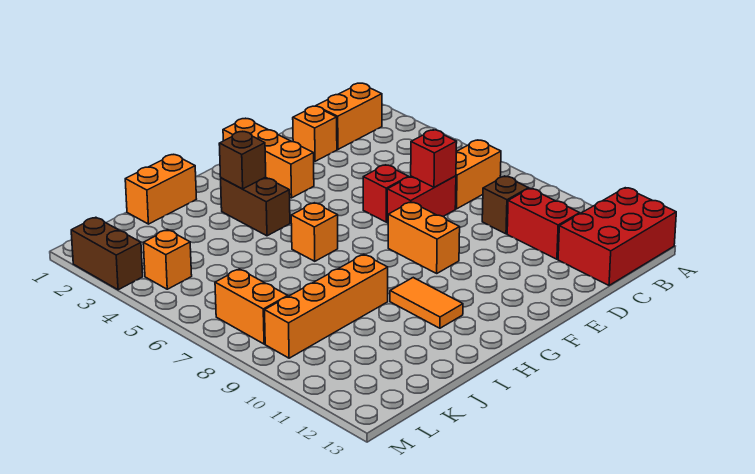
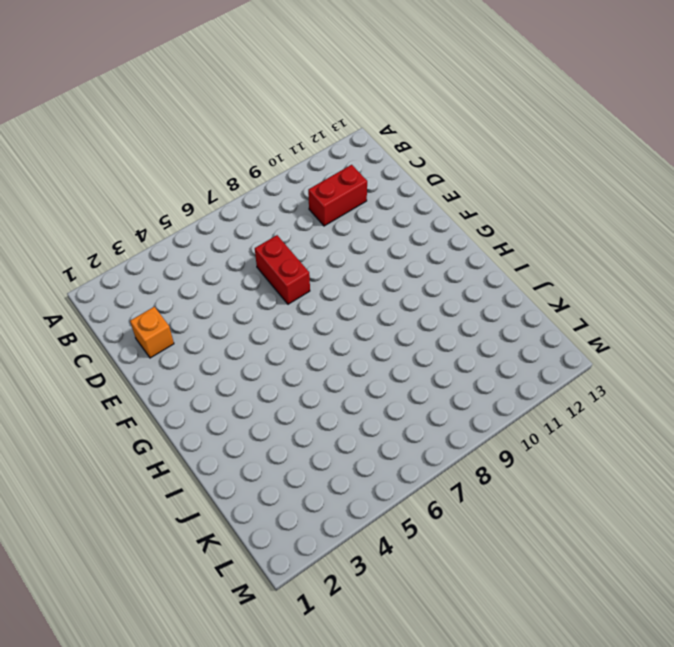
none -> red 2x3 brick [558,188,676,285]
none -> orange 1x2 brick [316,83,382,149]
none -> orange 1x2 brick [455,140,501,209]

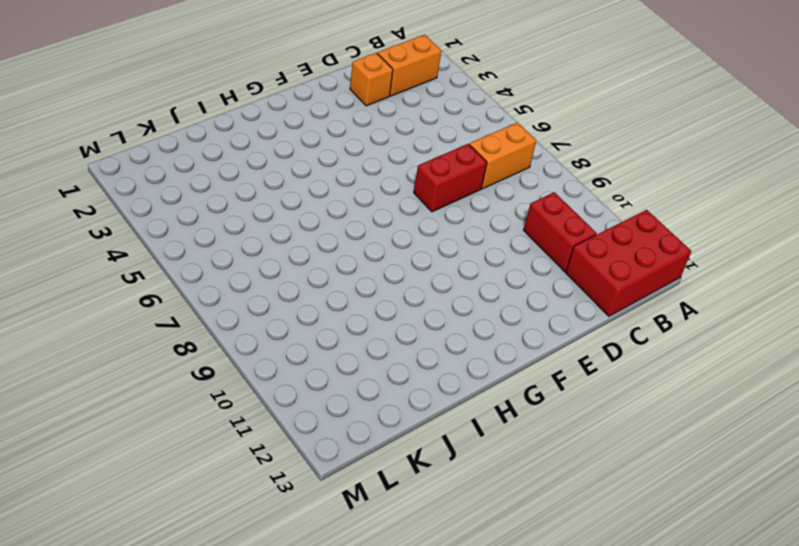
none -> brown 1x1 brick [482,176,529,234]
none -> red 1x1 brick [363,165,408,222]
none -> orange 1x3 brick [223,118,314,198]

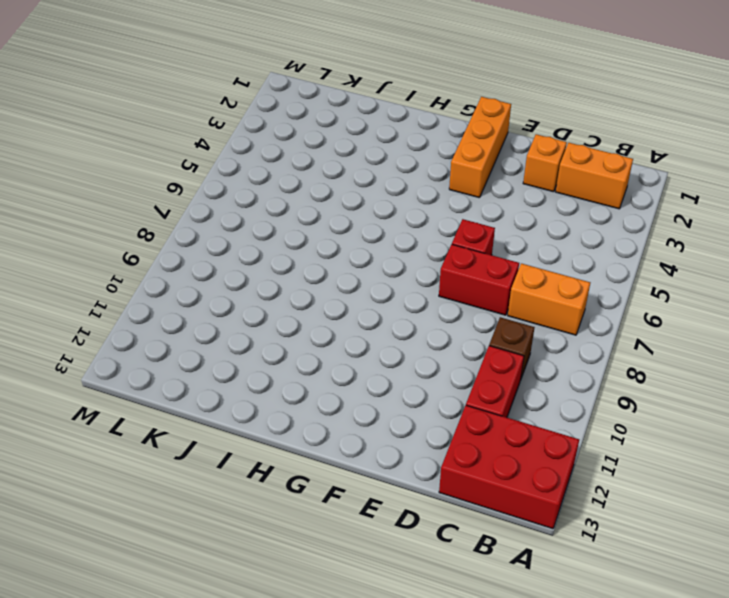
none -> orange 1x2 brick [388,202,460,273]
none -> brown 1x2 brick [221,177,290,236]
none -> orange 1x1 brick [291,203,338,261]

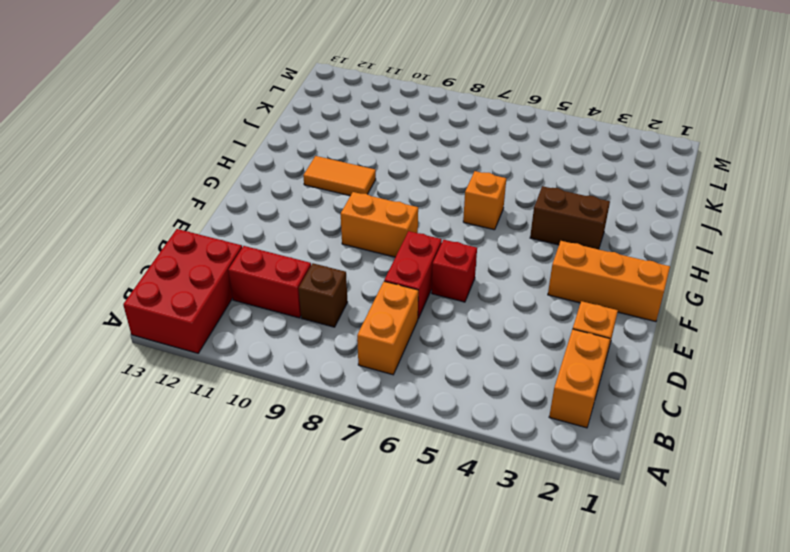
none -> orange 1x2 brick [125,155,196,224]
none -> orange 1x4 brick [265,255,388,358]
none -> orange 1x1 brick [143,230,192,289]

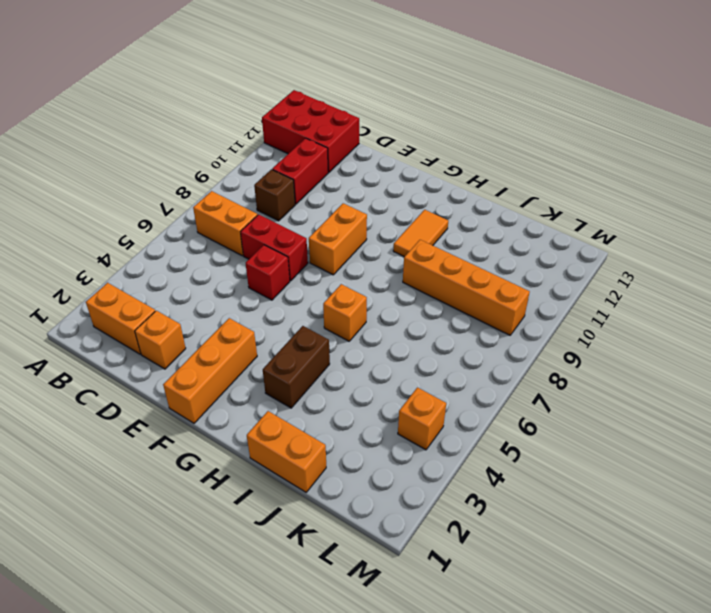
none -> orange 1x2 brick [215,269,288,344]
none -> brown 1x2 brick [71,217,143,290]
none -> red 1x1 brick [411,130,457,187]

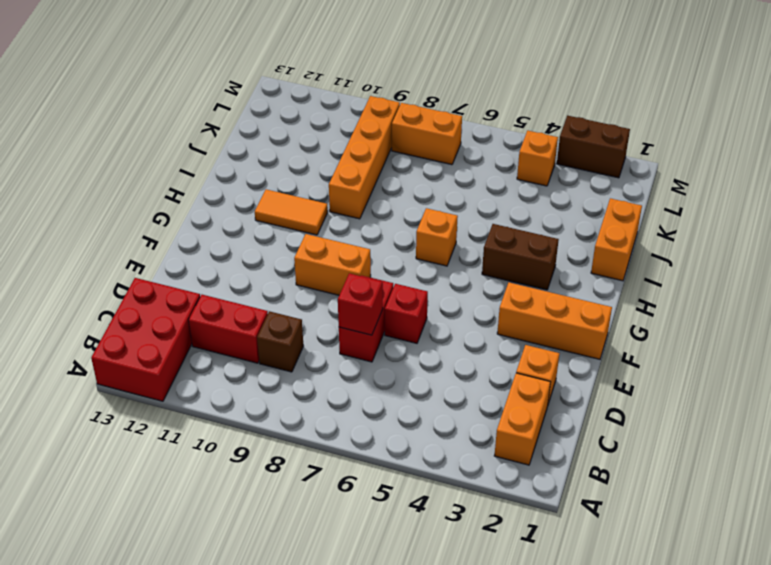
none -> orange 1x2 brick [455,140,501,209]
none -> brown 1x1 brick [219,132,266,189]

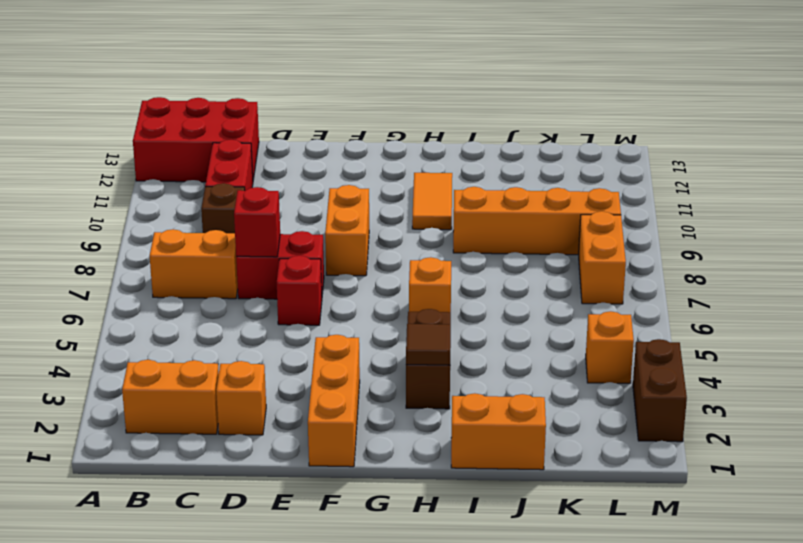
brown 1x1 tile [406,324,451,365] -> brown 1x1 brick [219,132,266,189]

